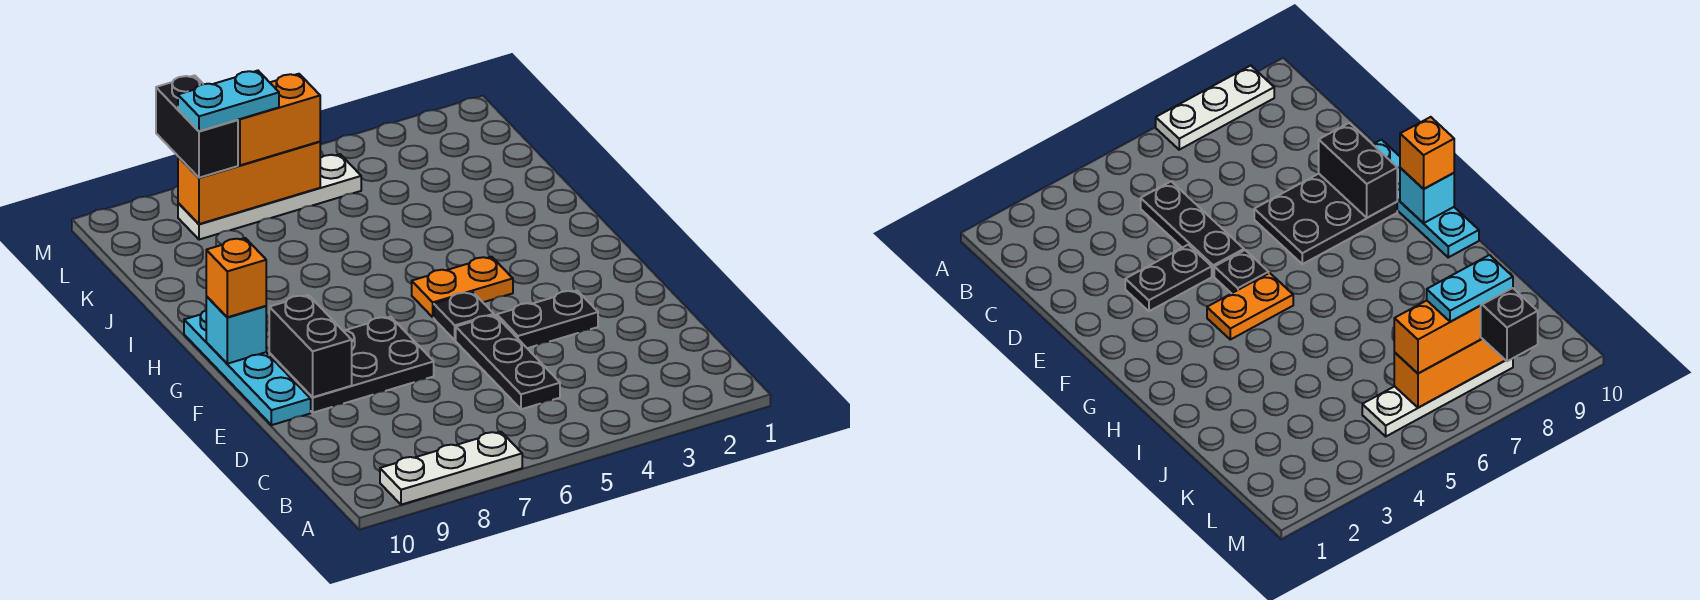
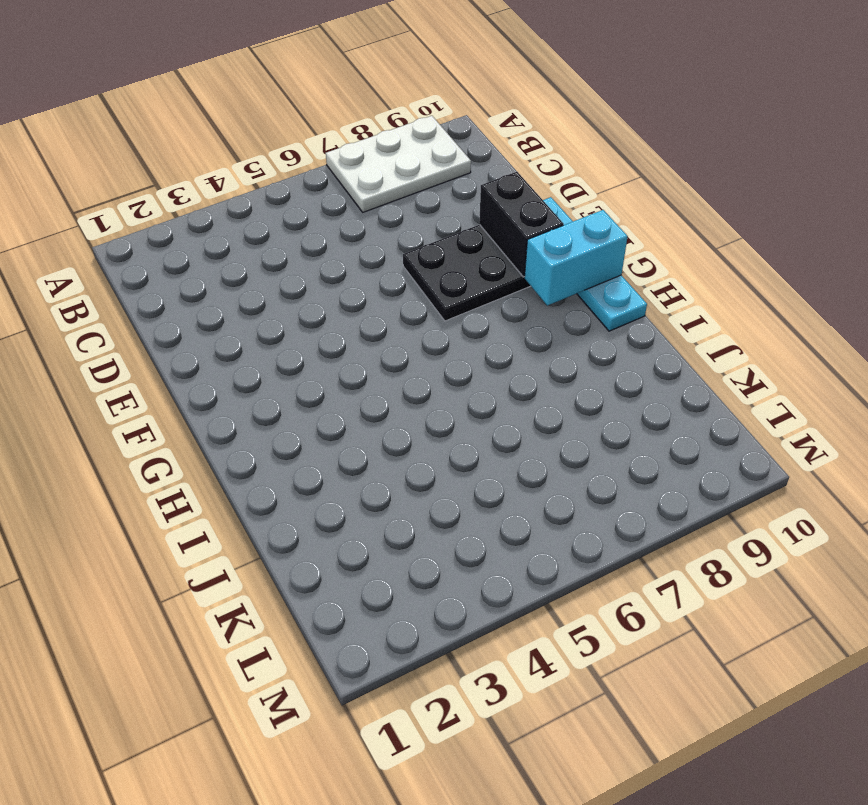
white 2x3 plate [326,116,471,212] -> white 1x3 plate [380,432,522,505]
cyan 1x2 brick [525,210,628,306] -> cyan 1x1 brick [206,296,266,364]
none -> black 1x3 plate [456,315,560,409]
none -> black 1x2 plate [497,290,598,348]
none -> black 1x1 plate [434,292,494,340]

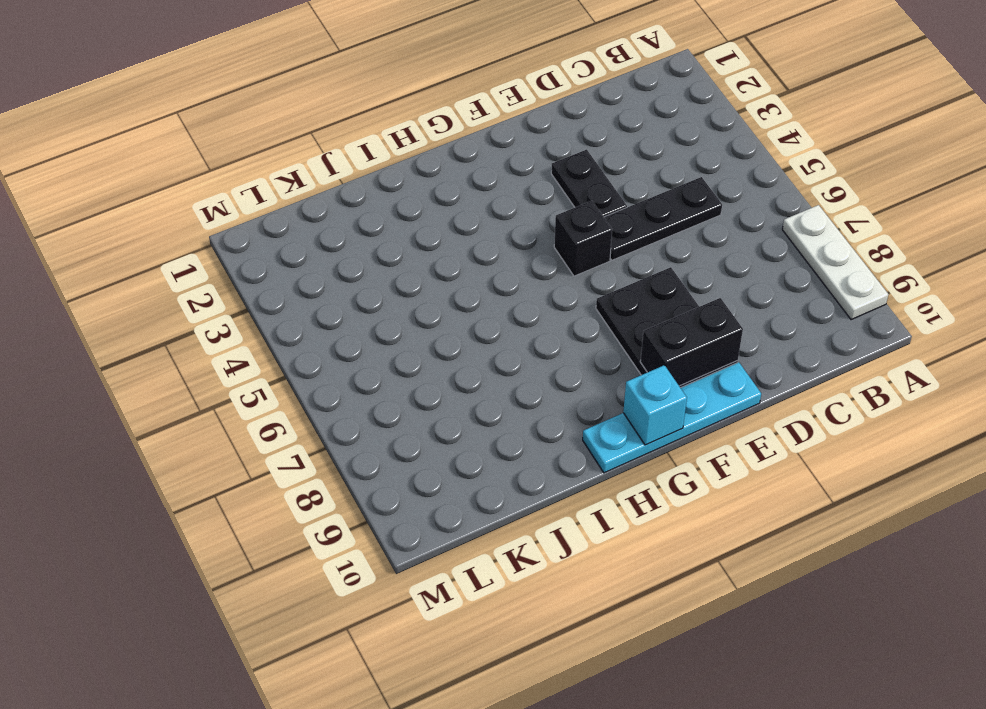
black 1x1 brick [554,201,612,276] -> black 1x1 plate [434,292,494,340]
none -> orange 1x2 plate [412,257,513,317]
none -> white 1x4 plate [178,154,361,240]
none -> orange 1x3 brick [178,142,320,224]

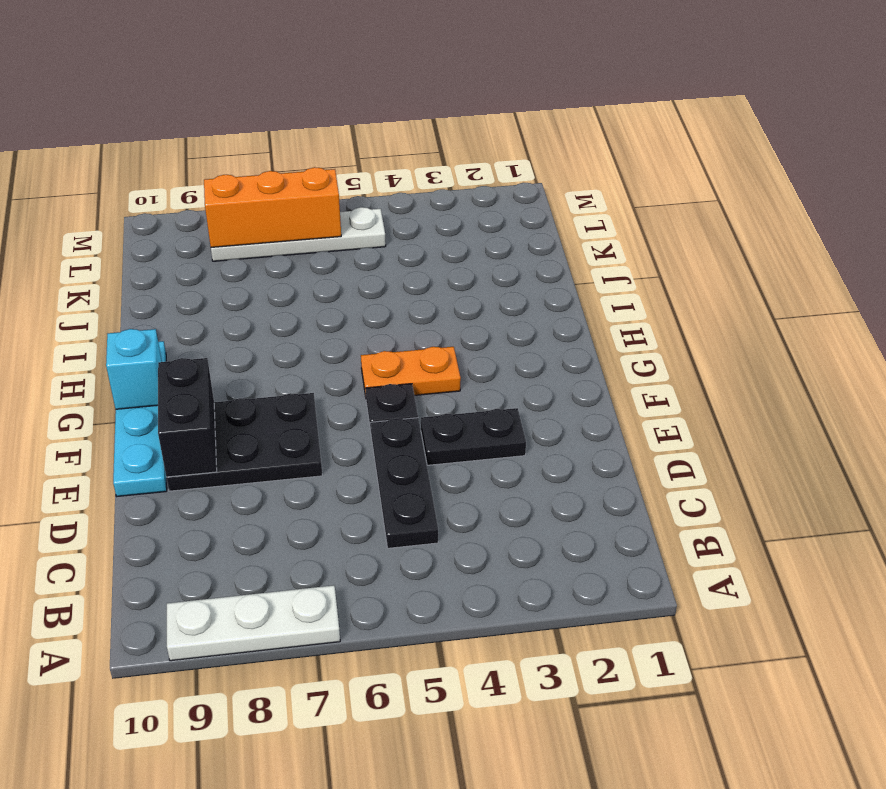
none -> orange 1x1 brick [206,238,266,317]
none -> orange 1x2 brick [238,74,320,165]
none -> black 1x2 brick [156,75,238,178]

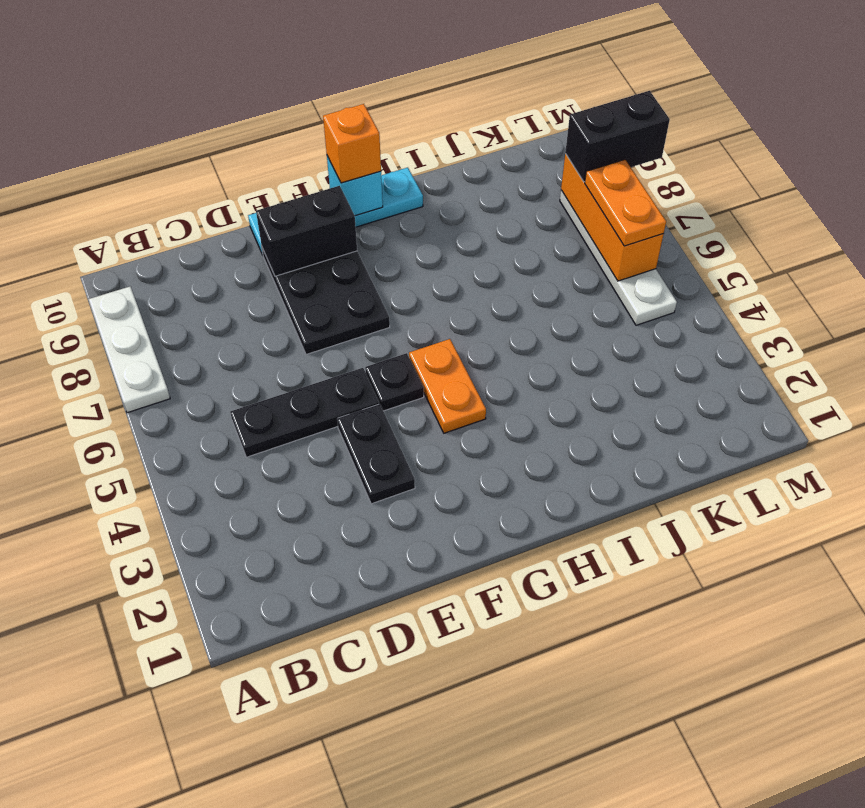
orange 1x2 plate [585,159,666,246] -> orange 1x2 brick [238,74,320,165]
none -> cyan 1x2 plate [178,71,279,131]

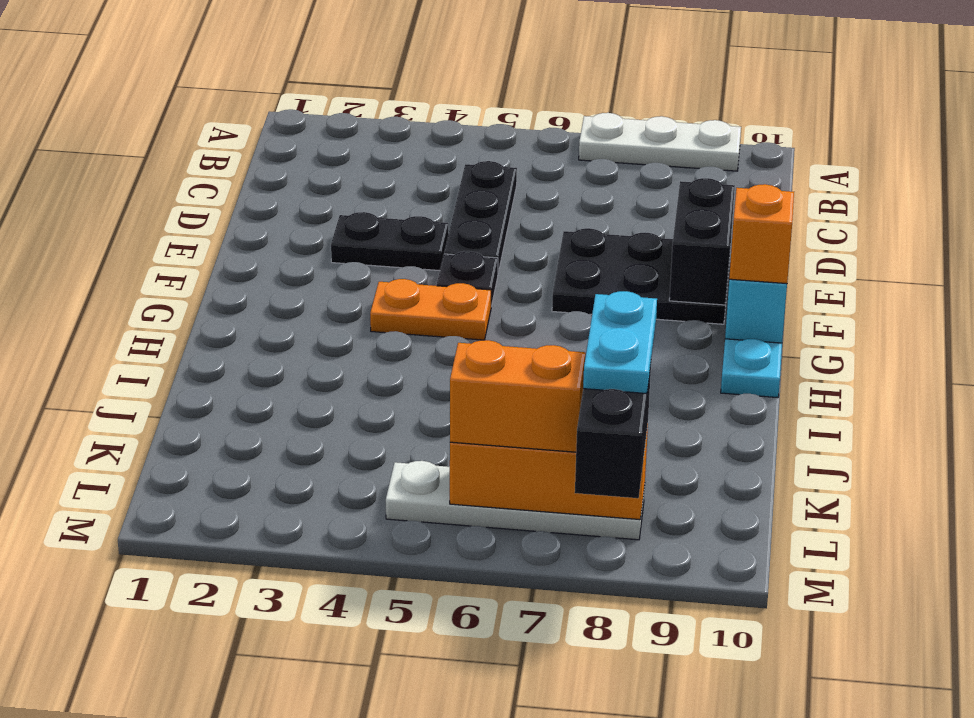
cyan 1x2 plate [583,291,657,394] -> cyan 1x2 plate turned to [178,71,279,131]

